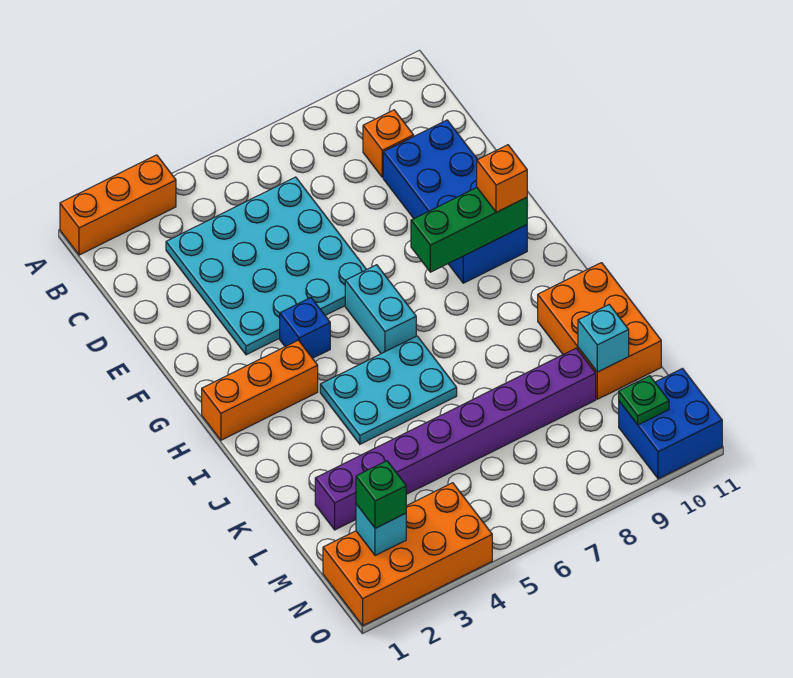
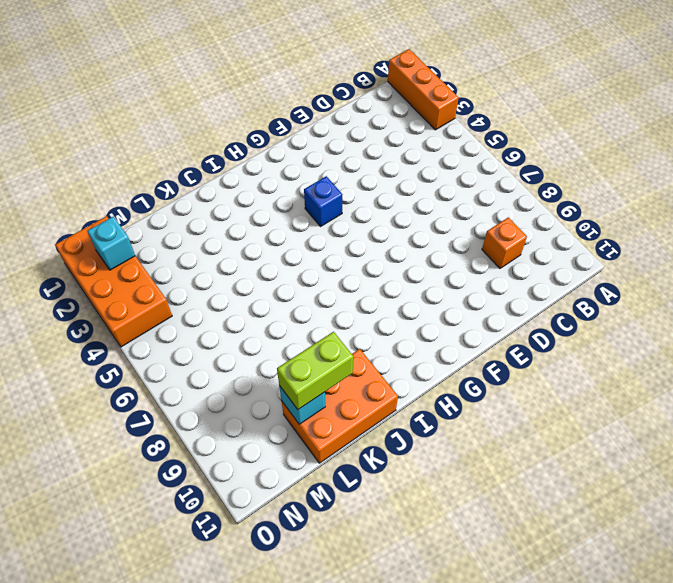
lime 1x2 brick [277,332,353,409] -> none
none -> cyan 4x4 plate [166,177,367,355]
none -> blue 2x4 brick [383,120,527,283]
none -> cyan 1x2 brick [345,265,416,354]

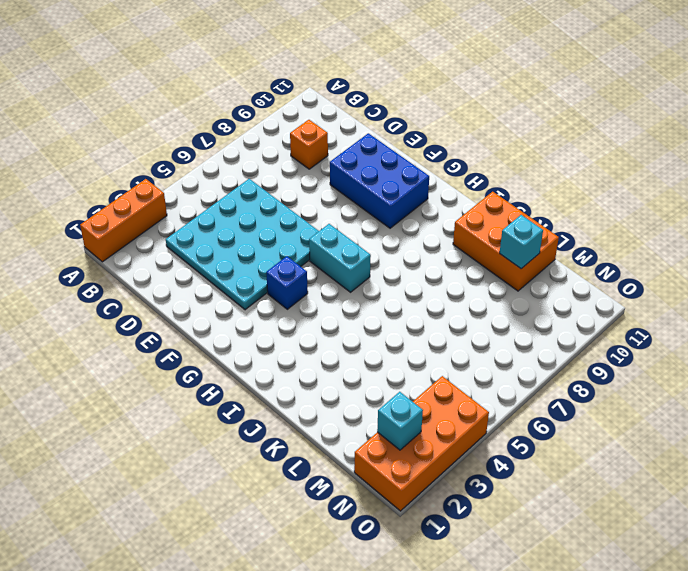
blue 2x3 brick [330,133,429,228] -> blue 2x4 brick [383,120,527,283]
none -> orange 1x3 brick [202,340,318,440]
none -> cyan 2x3 plate [320,336,457,444]
none -> purple 1x8 brick [315,348,596,530]

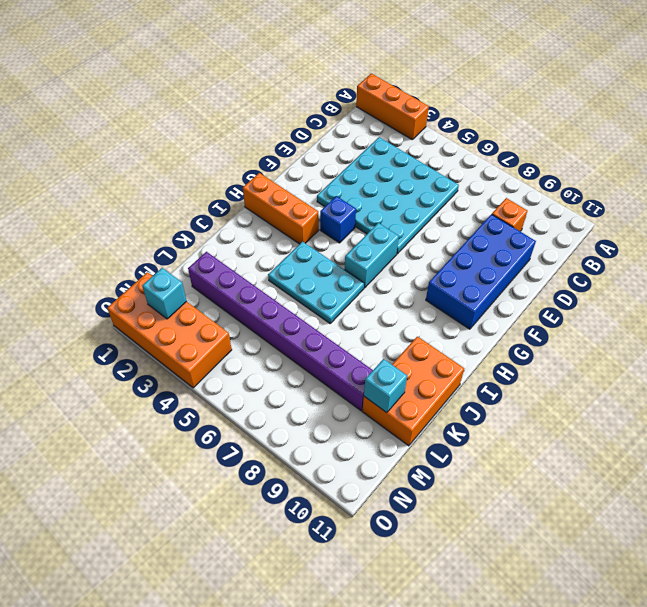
none -> blue 2x2 brick [619,369,722,479]
none -> green 1x3 brick [411,188,527,272]
none -> green 1x1 plate [619,376,669,425]

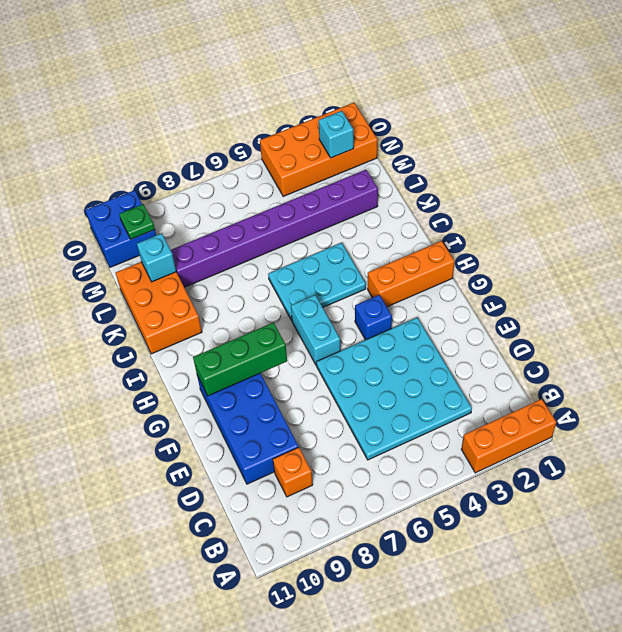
none -> orange 1x1 brick [477,145,527,212]
none -> green 1x1 brick [356,461,406,528]

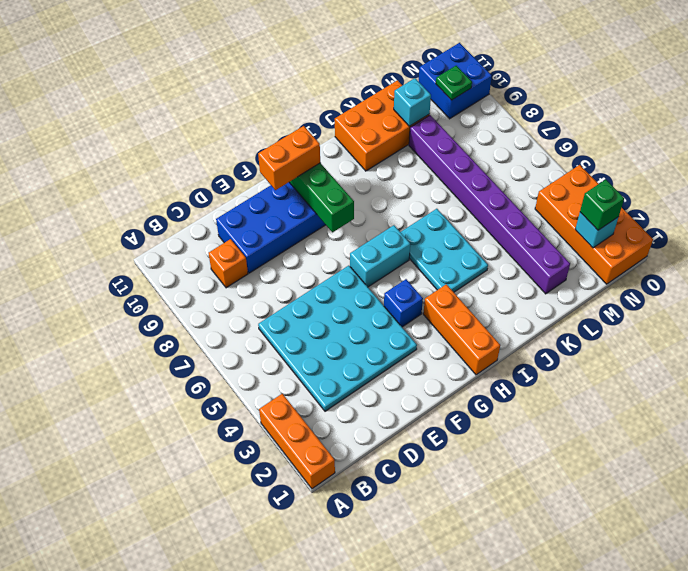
orange 1x2 brick [258,126,320,190] -> orange 1x1 brick [477,145,527,212]

